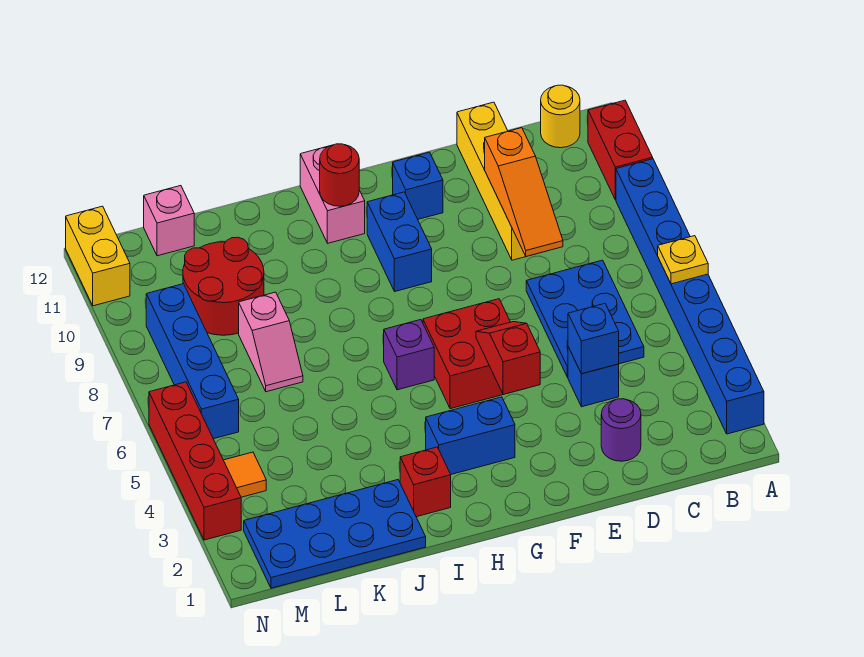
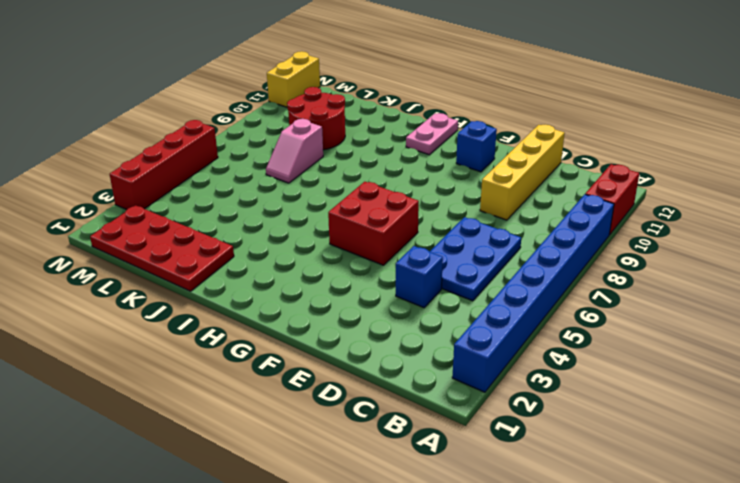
pink 1x2 plate [406,113,458,155] -> pink 1x2 brick [300,146,365,243]
red 2x4 plate [90,205,234,291] -> blue 2x4 plate [244,480,426,588]
none -> yellow 1x1 round brick [541,85,580,148]
none -> purple 1x1 round brick [601,399,641,461]
none -> blue 1x2 brick [426,397,515,474]

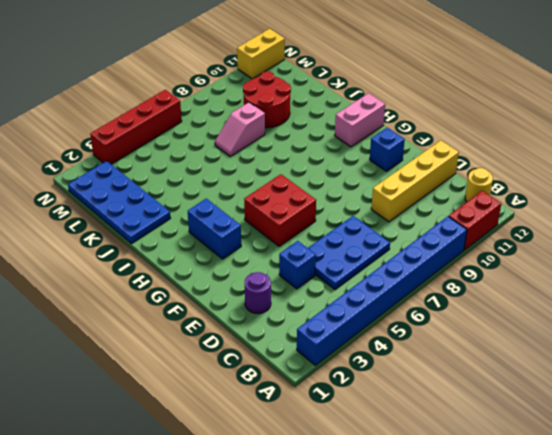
none -> blue 1x2 brick [367,192,432,291]
none -> purple 1x1 brick [384,320,434,390]
none -> red 1x1 brick [400,447,451,517]

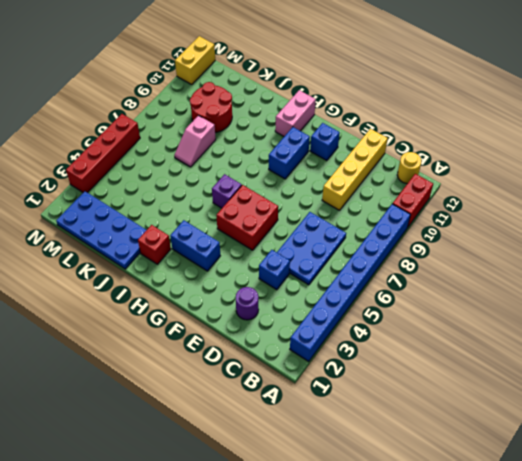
none -> pink 1x1 brick [144,186,194,256]
none -> orange 1x1 tile [224,452,266,497]
none -> blue 1x4 brick [146,284,239,439]

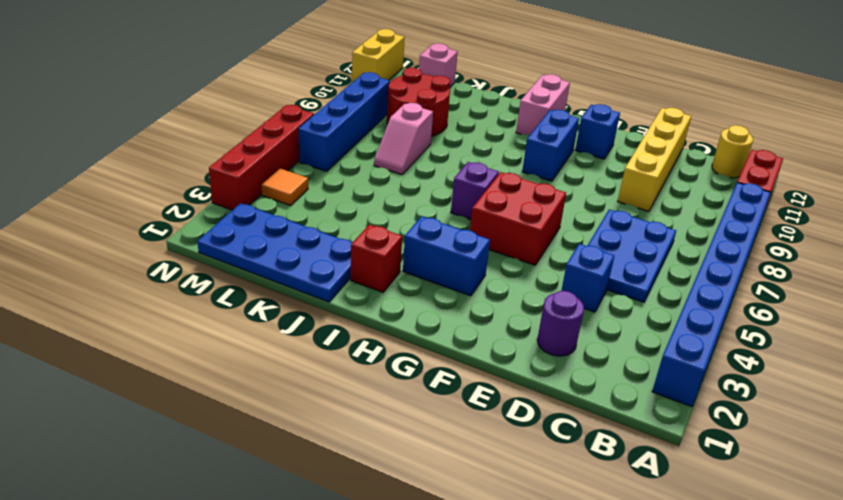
none -> yellow 1x1 plate [658,236,708,284]
none -> blue 1x1 brick [568,304,619,374]
none -> orange 1x3 slope [485,128,563,256]

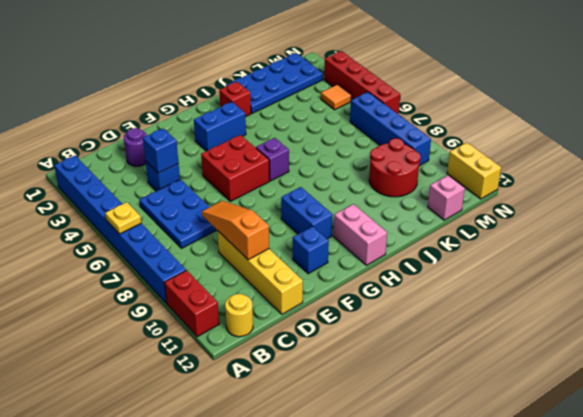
none -> pink 1x2 slope [239,292,303,392]
none -> red 1x2 slope [476,322,540,395]
none -> red 1x1 round brick [320,144,359,206]

